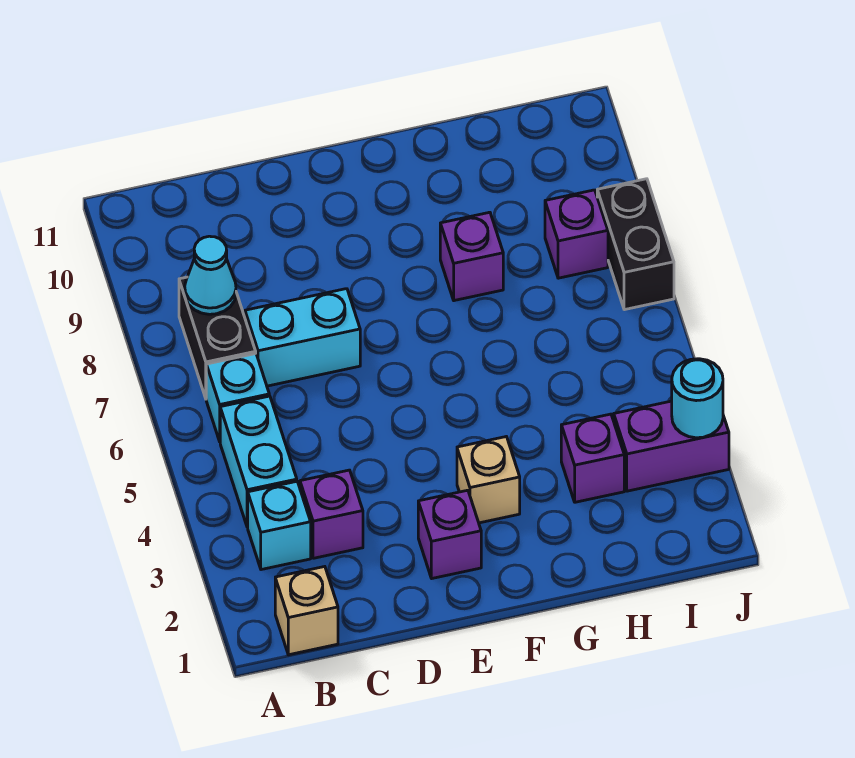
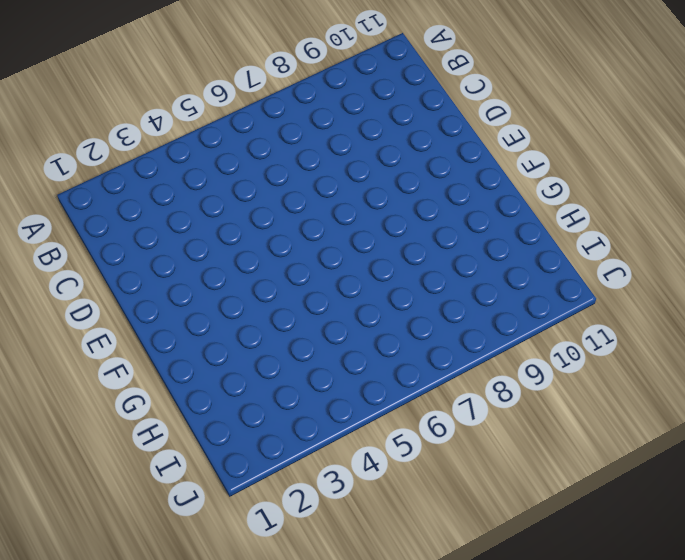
none -> tan 1x1 brick [275,567,338,655]
none -> cyan 1x1 brick [248,481,311,570]
none -> cyan 1x2 brick [220,396,297,527]

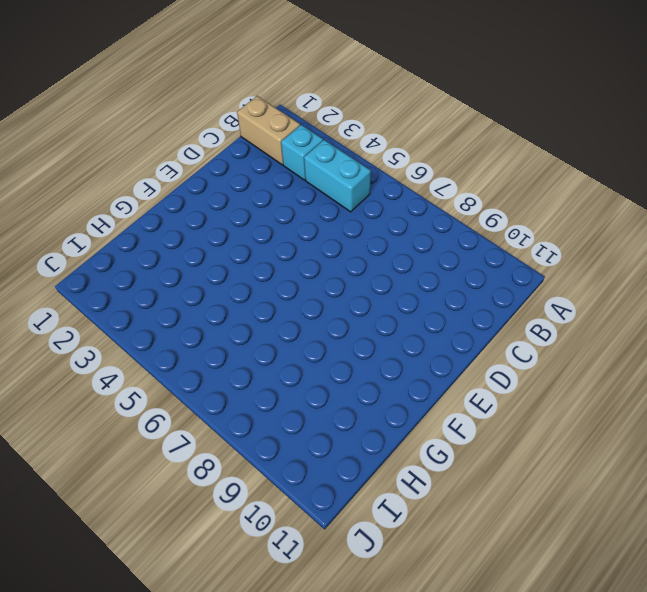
tan 1x2 brick [237,96,300,165] -> tan 1x1 brick [275,567,338,655]
none -> cyan 1x1 brick [206,354,269,441]
none -> black 1x2 brick [179,277,256,398]
none -> purple 1x1 brick [300,470,363,558]

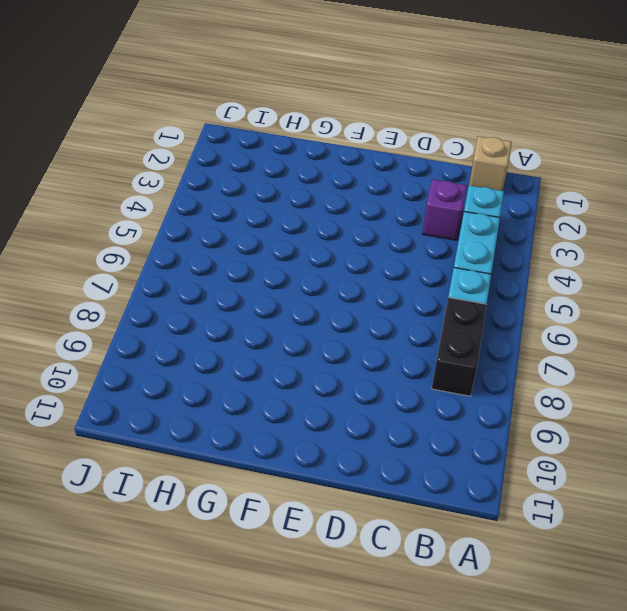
none -> cyan 1x2 brick [245,289,360,386]
none -> purple 1x1 brick [418,490,481,578]
none -> tan 1x1 brick [457,437,520,523]

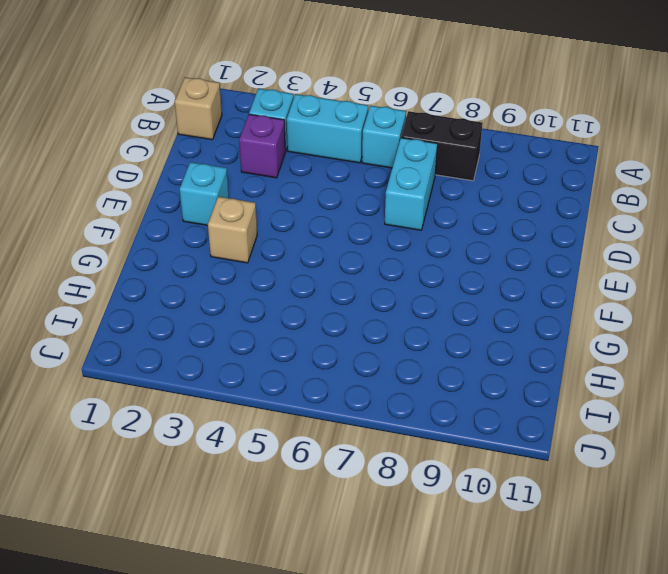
cyan 1x1 brick [180,162,229,225] -> purple 1x1 brick [418,490,481,578]
none -> purple 1x1 brick [440,212,503,301]
none -> purple 1x1 brick [561,414,624,502]
none -> purple 1x2 brick [614,401,729,491]

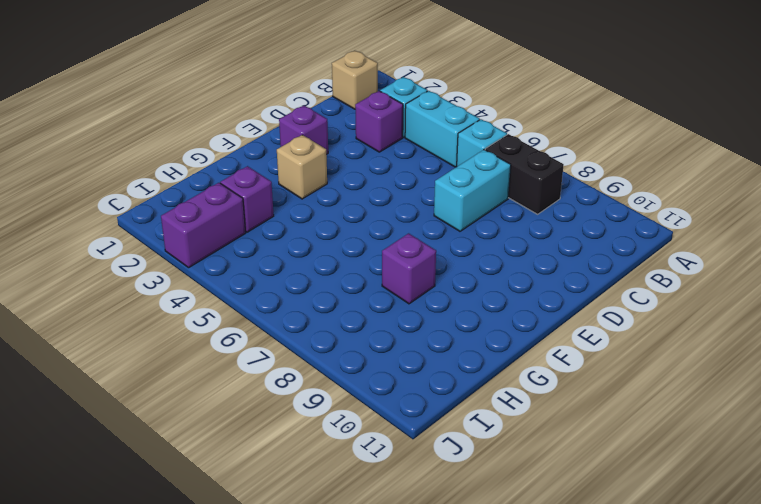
none -> purple 1x1 brick [545,190,608,278]
none -> black 1x2 brick [597,179,674,310]
none -> cyan 1x1 cone [185,236,236,314]

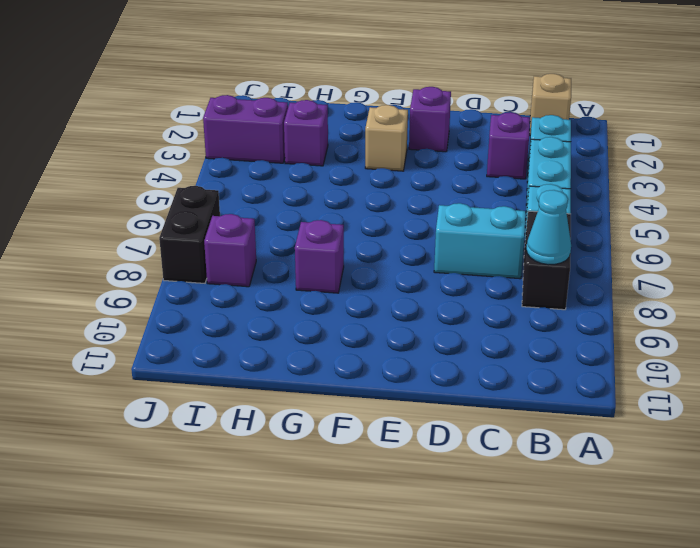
none -> cyan 1x1 round brick [672,359,723,438]

